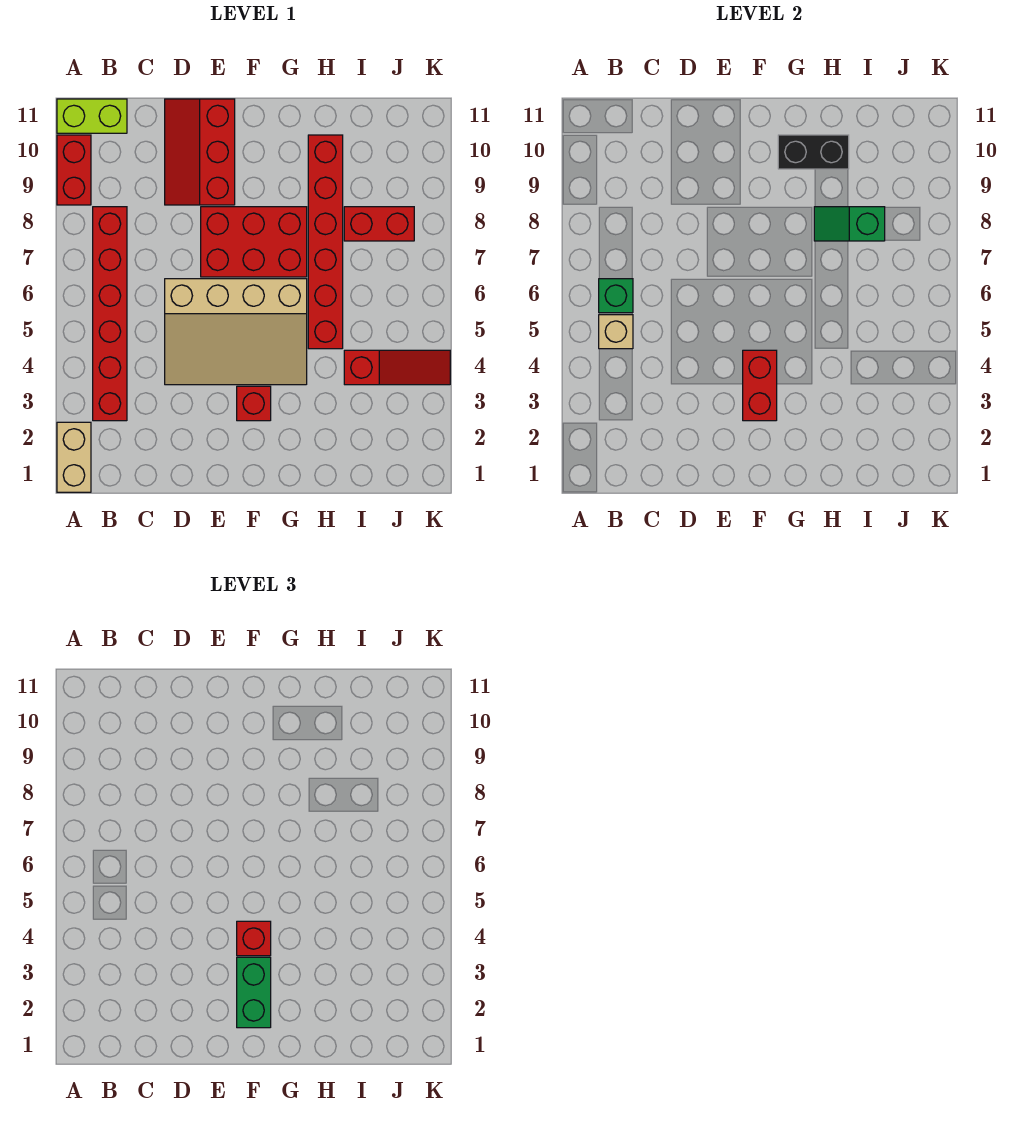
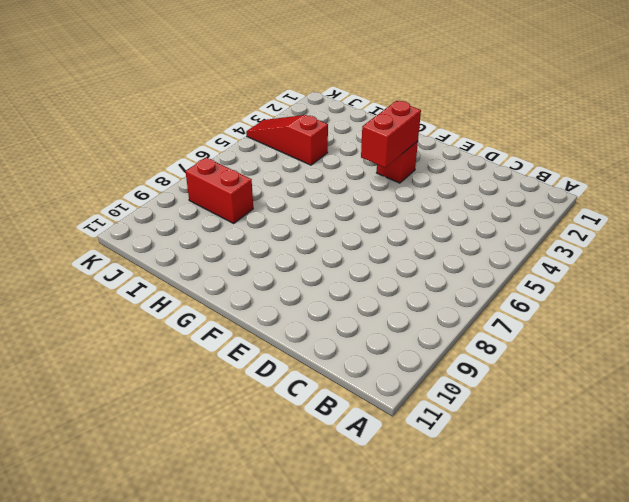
none -> tan 1x2 brick [57,422,91,492]
none -> red 1x2 brick [57,135,91,205]
none -> lime 1x2 brick [57,99,127,133]

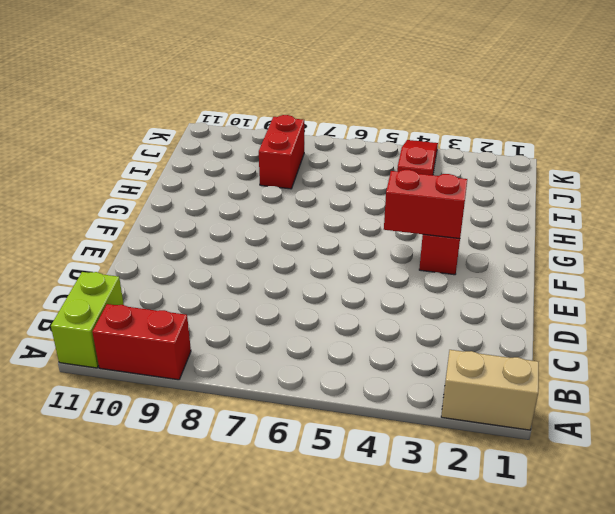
none -> red 1x6 brick [93,207,127,421]
none -> tan 3x4 slope [165,279,307,385]
none -> red 2x3 slope [165,99,235,205]

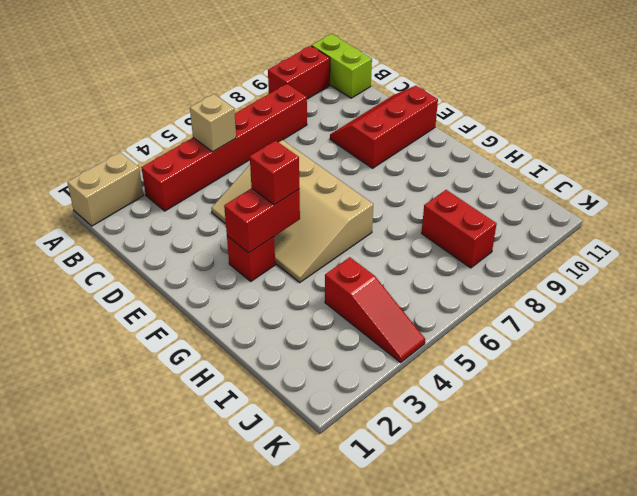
none -> red 2x3 brick [201,207,307,277]
none -> red 1x6 brick [308,135,343,349]
none -> green 1x1 brick [599,279,633,313]

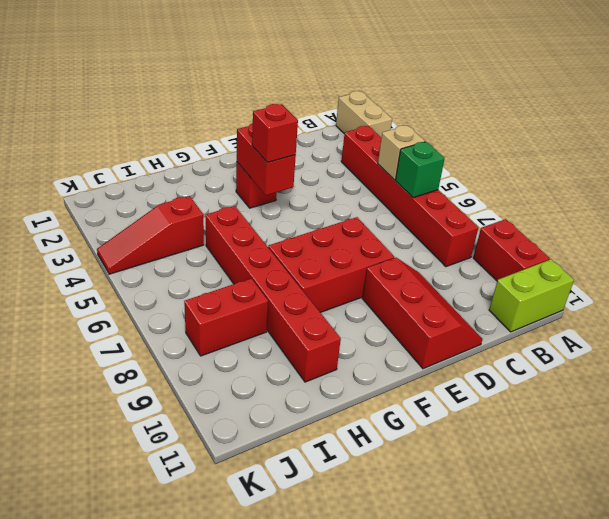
none -> tan 3x4 slope [165,279,307,385]
none -> black 1x2 brick [778,135,849,169]
none -> green 1x2 slope [814,207,885,241]

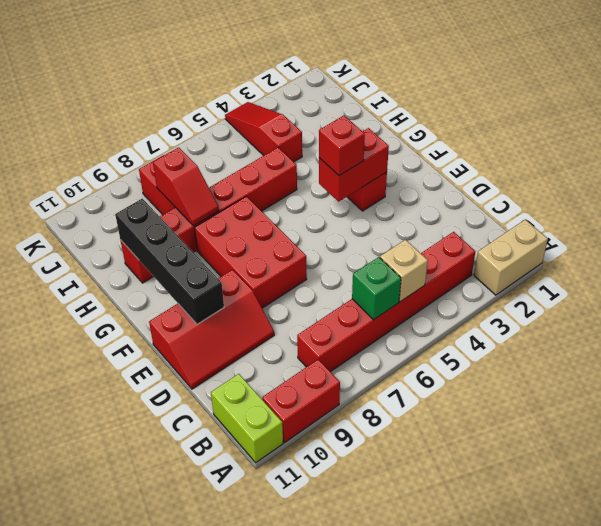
black 1x4 brick [115,199,224,324] -> black 1x2 brick [778,135,849,169]
red 1x2 slope [153,147,219,226] -> green 1x2 slope [814,207,885,241]
none -> tan 3x4 slope [165,279,307,385]
none -> green 1x2 brick [237,957,271,1028]

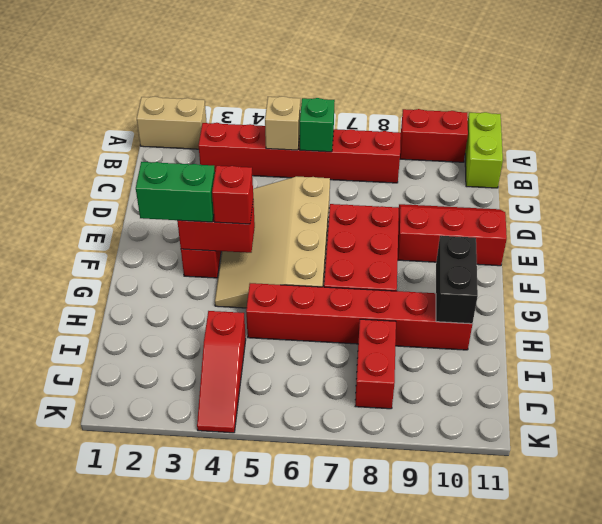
none -> green 1x2 slope [814,207,885,241]

